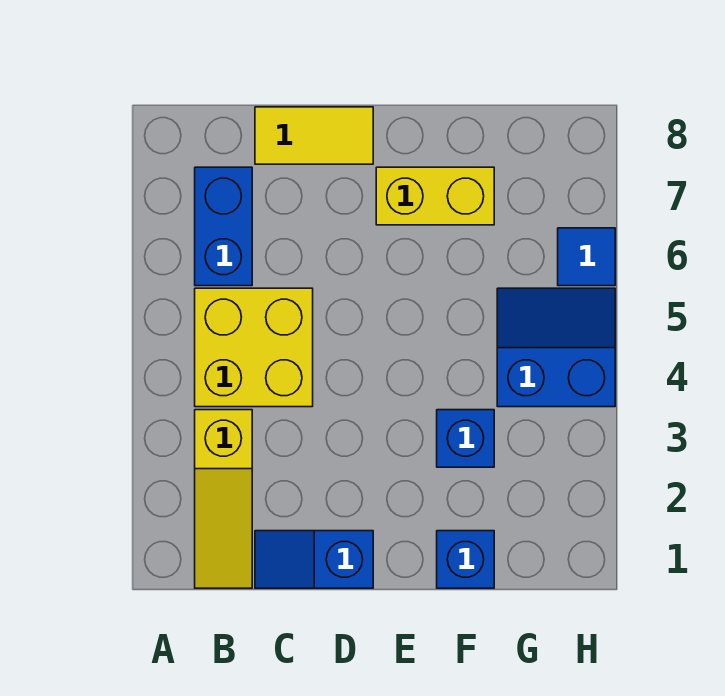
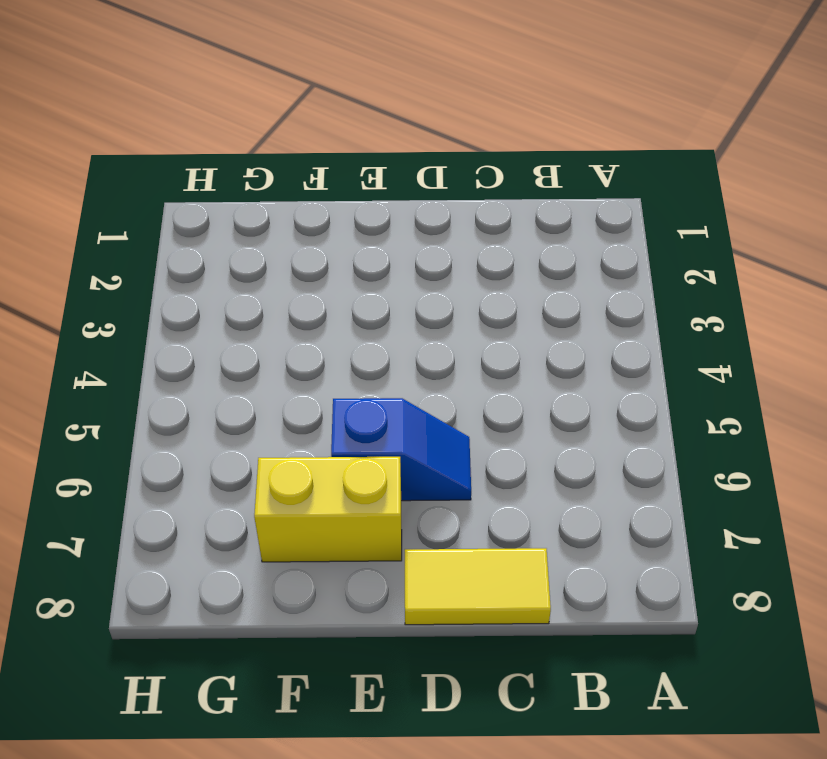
blue 1x2 slope [331,398,471,501] -> blue 1x2 slope moved to [255,531,373,588]
none -> yellow 1x3 slope [195,410,252,588]
none -> yellow 2x2 brick [195,288,313,407]

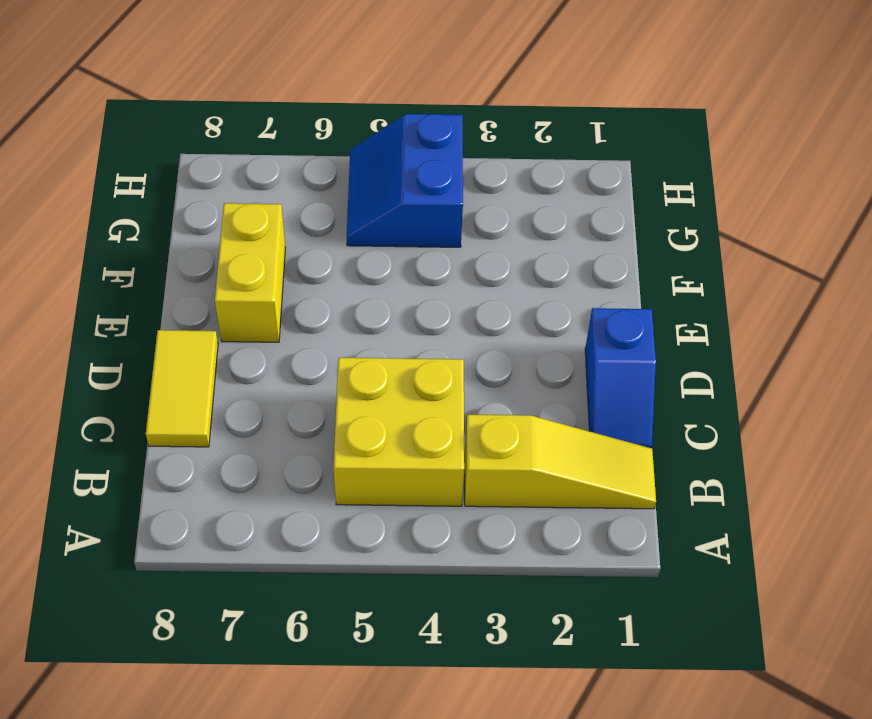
none -> blue 1x2 brick [195,167,252,286]
none -> blue 1x1 brick [437,531,494,588]

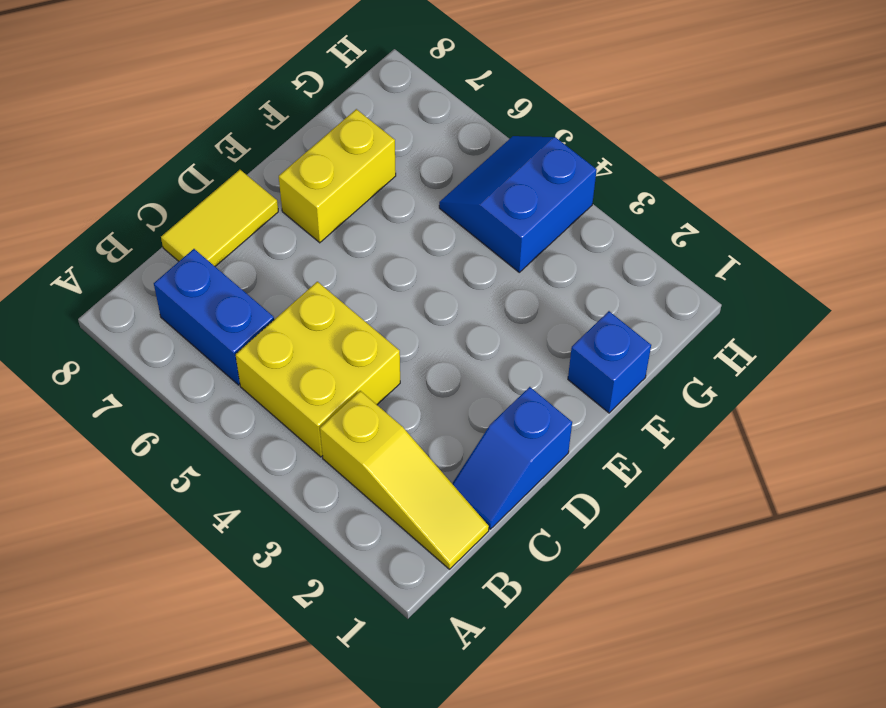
none -> blue 1x1 brick [437,410,494,467]
none -> blue 1x1 tile [558,228,615,286]

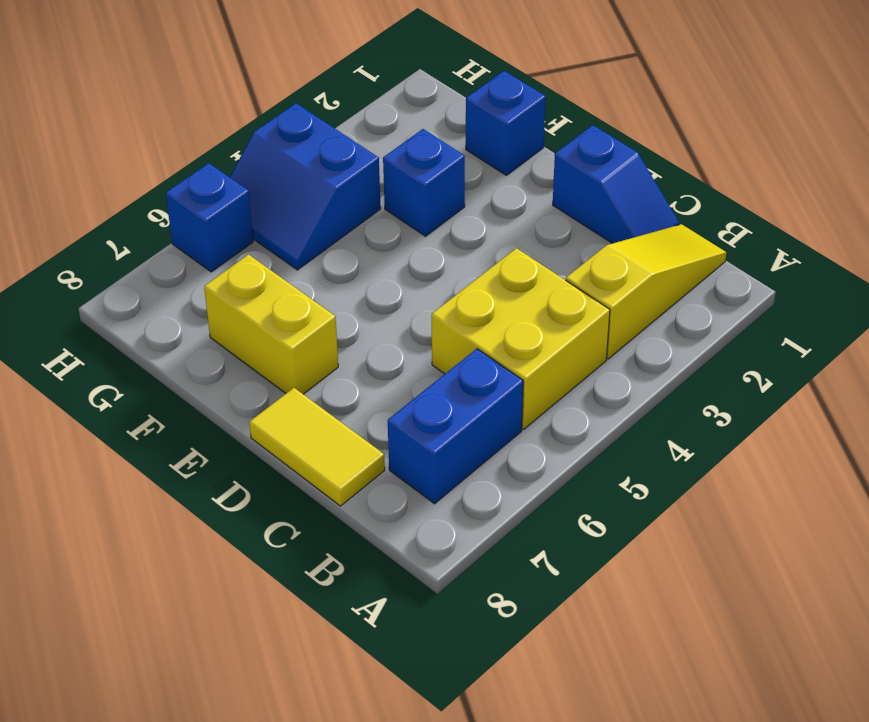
blue 1x1 brick [166,163,253,272] -> blue 1x1 tile [558,228,615,286]

